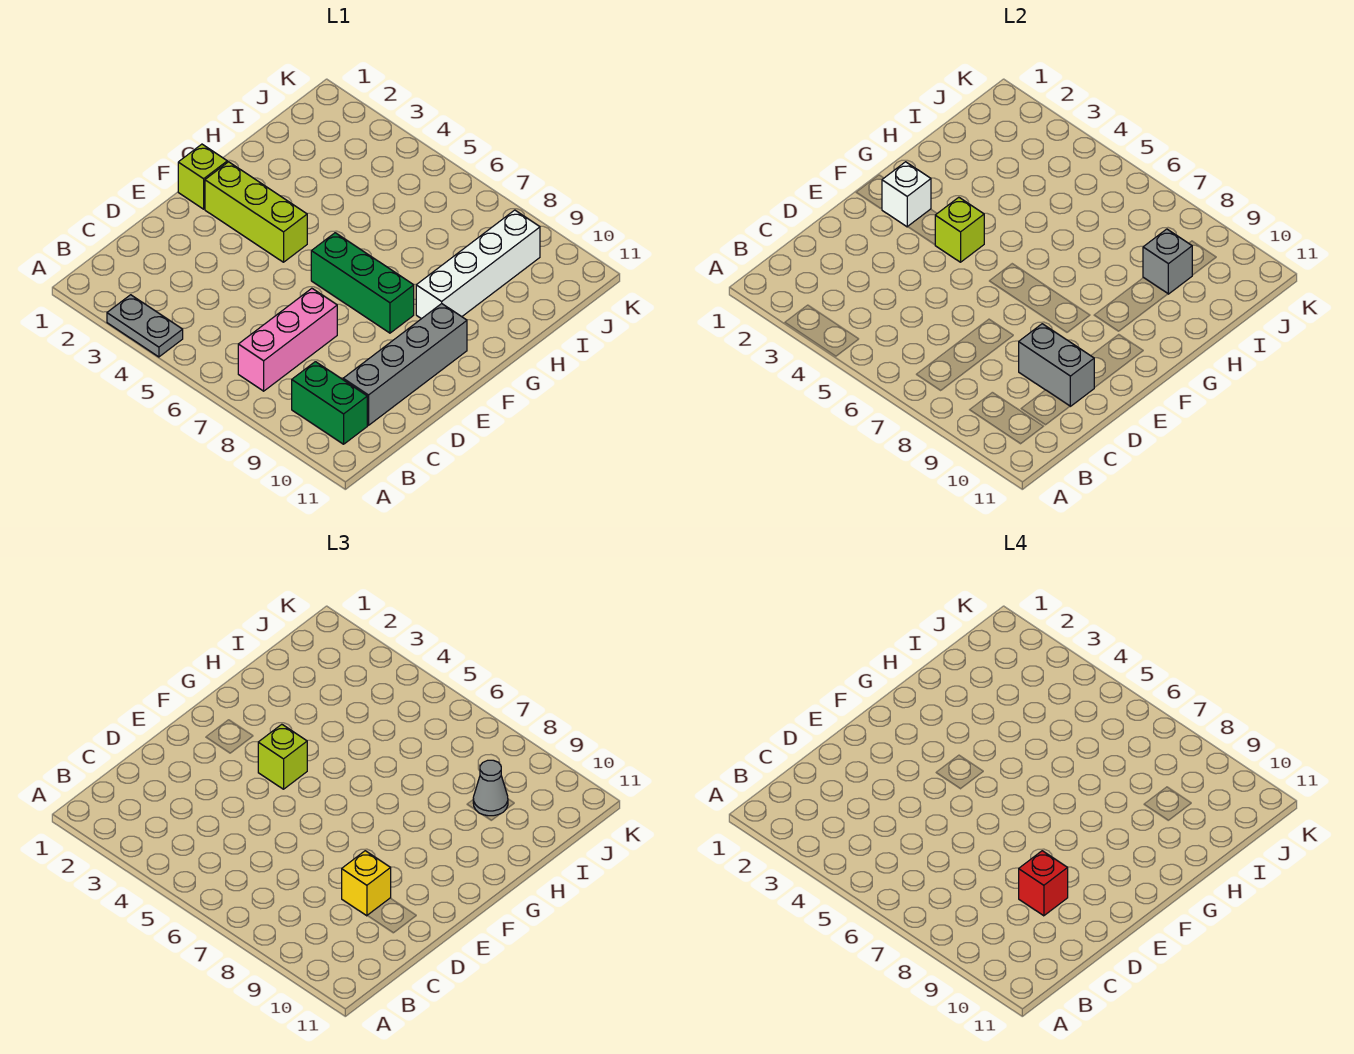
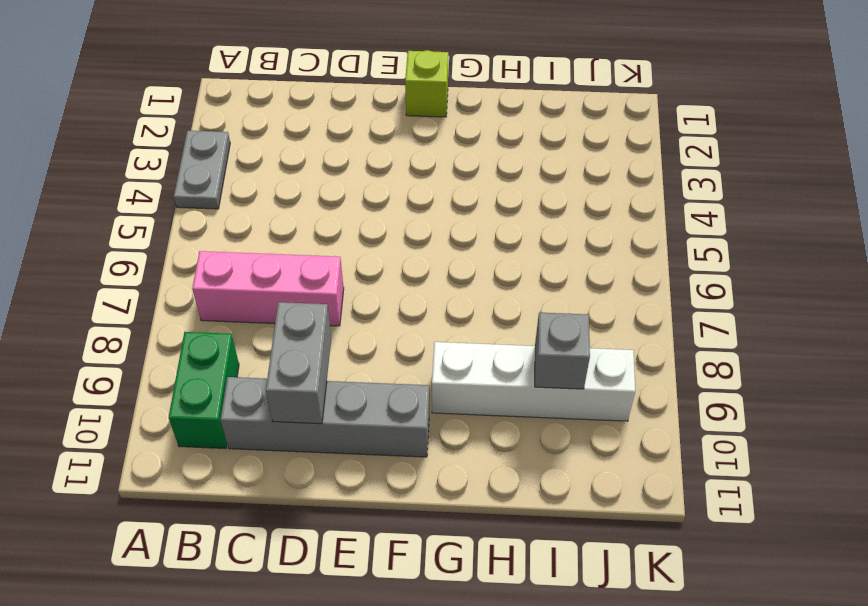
none -> lime 1x3 brick [205,162,307,262]
none -> green 1x3 brick [311,233,414,333]
none -> white 1x1 brick [882,162,931,227]

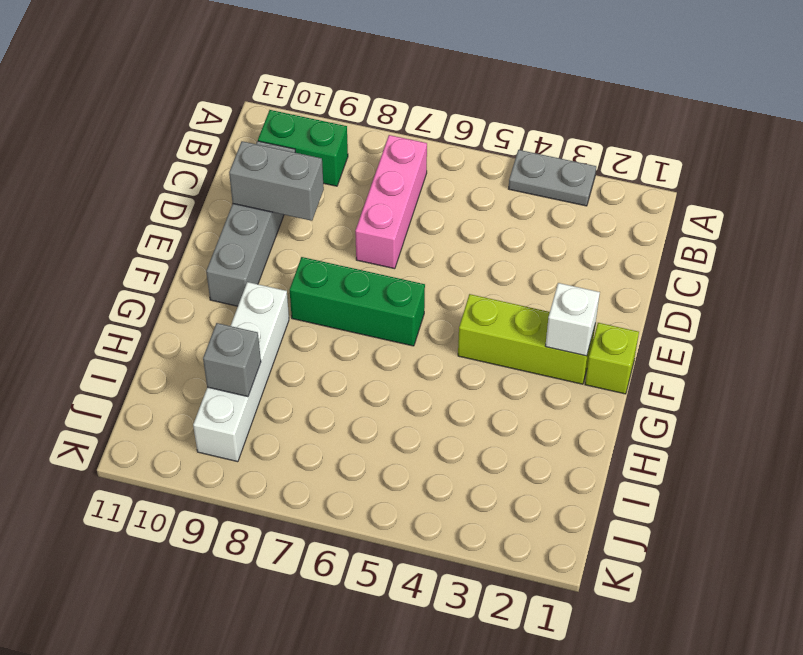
none -> lime 1x1 brick [935,197,984,262]
none -> yellow 1x1 brick [342,851,391,916]
none -> lime 1x1 brick [258,724,307,789]

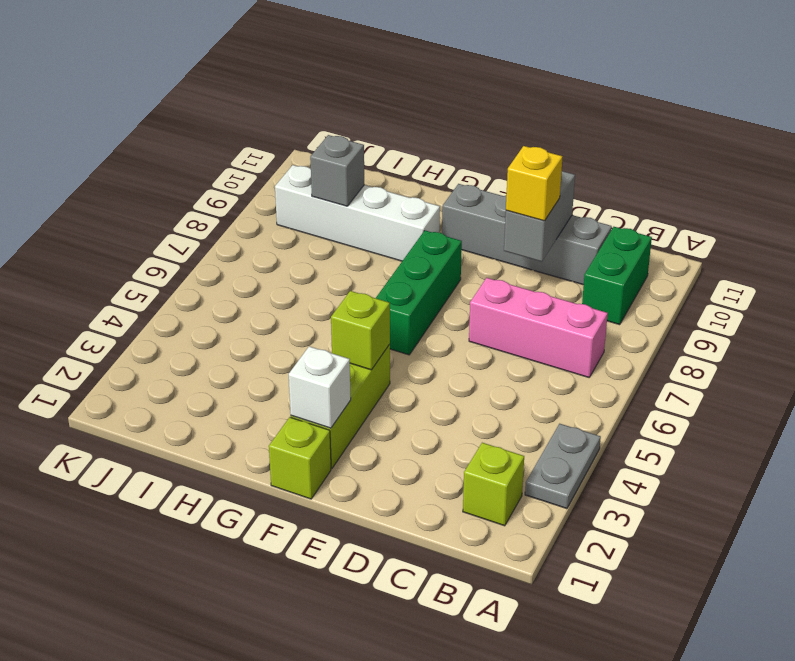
lime 1x1 brick [463,443,524,526] -> lime 1x1 brick moved to [258,724,307,789]
none -> grey 1x1 cone [473,760,508,816]
none -> red 1x1 brick [1019,851,1068,916]

